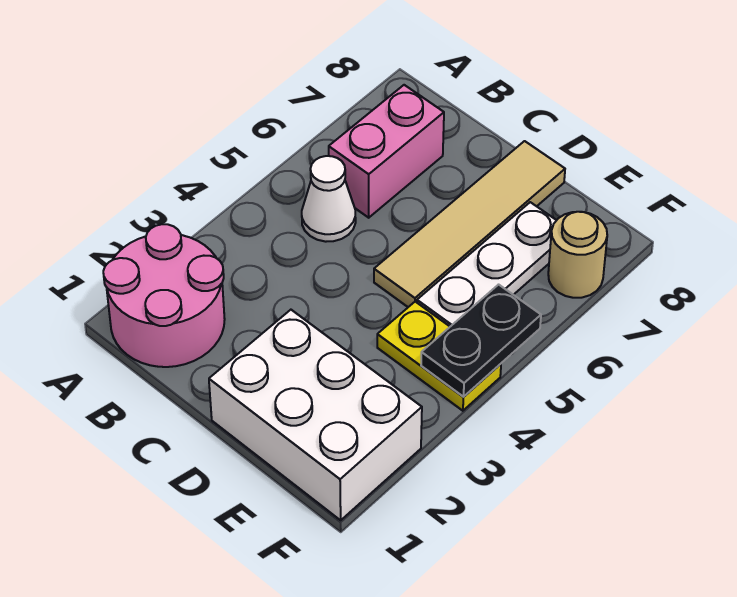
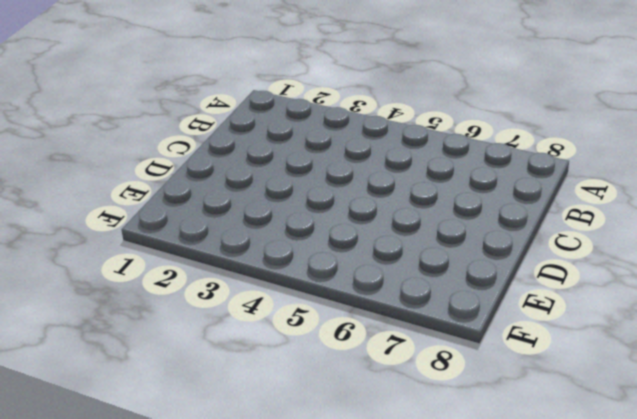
none -> pink 2x2 round brick [103,224,225,367]
none -> white 1x1 cone [302,156,356,242]

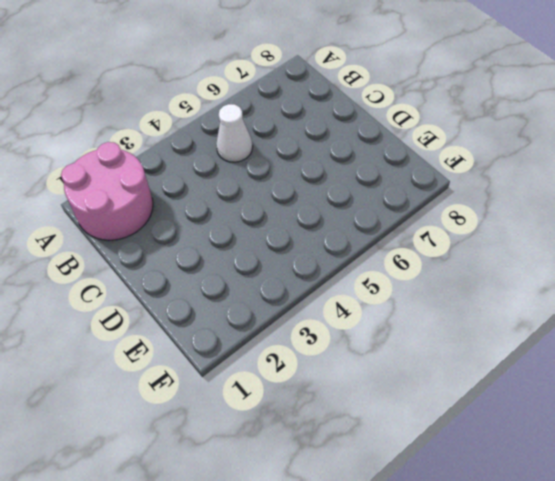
none -> pink 1x2 brick [329,85,444,218]
none -> white 2x3 brick [209,310,422,520]

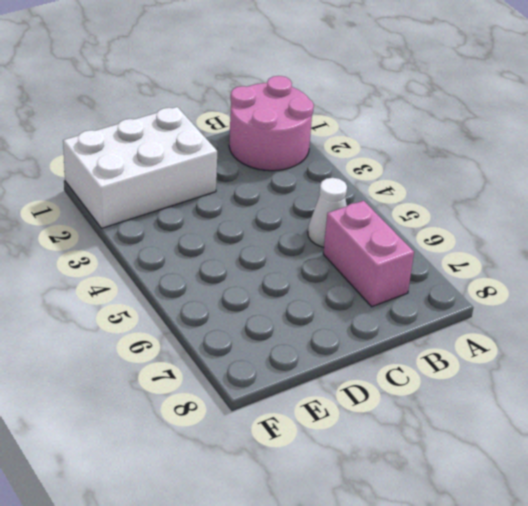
none -> tan 1x4 tile [374,141,565,307]
none -> yellow 1x2 plate [377,302,501,411]

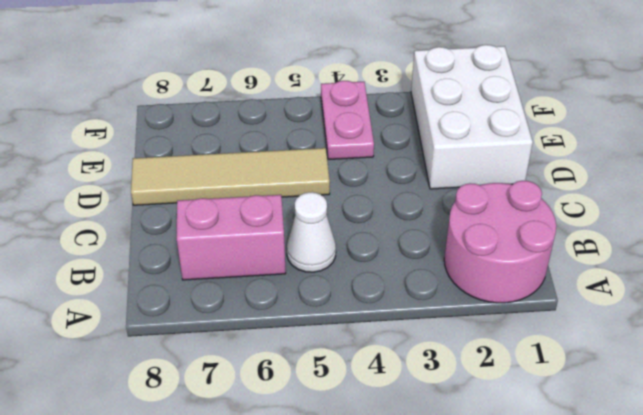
pink 1x2 plate [321,81,374,160] -> yellow 1x2 plate [377,302,501,411]
none -> white 1x3 plate [417,202,557,327]
none -> tan 1x1 round brick [548,212,607,298]

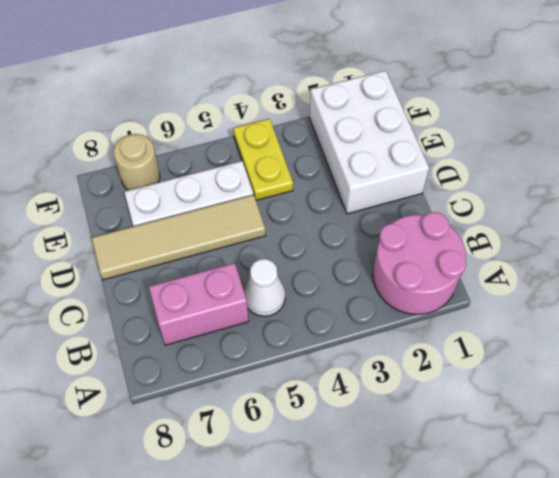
none -> black 1x2 plate [421,285,541,397]

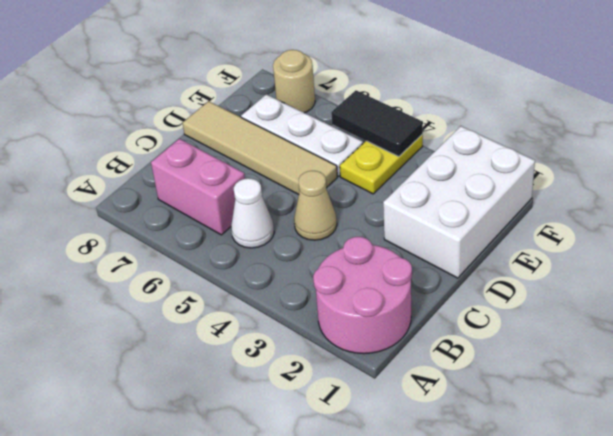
tan 1x1 cone [294,171,337,240] -> none
black 1x2 tile [331,90,423,157] -> black 1x2 plate [421,285,541,397]

